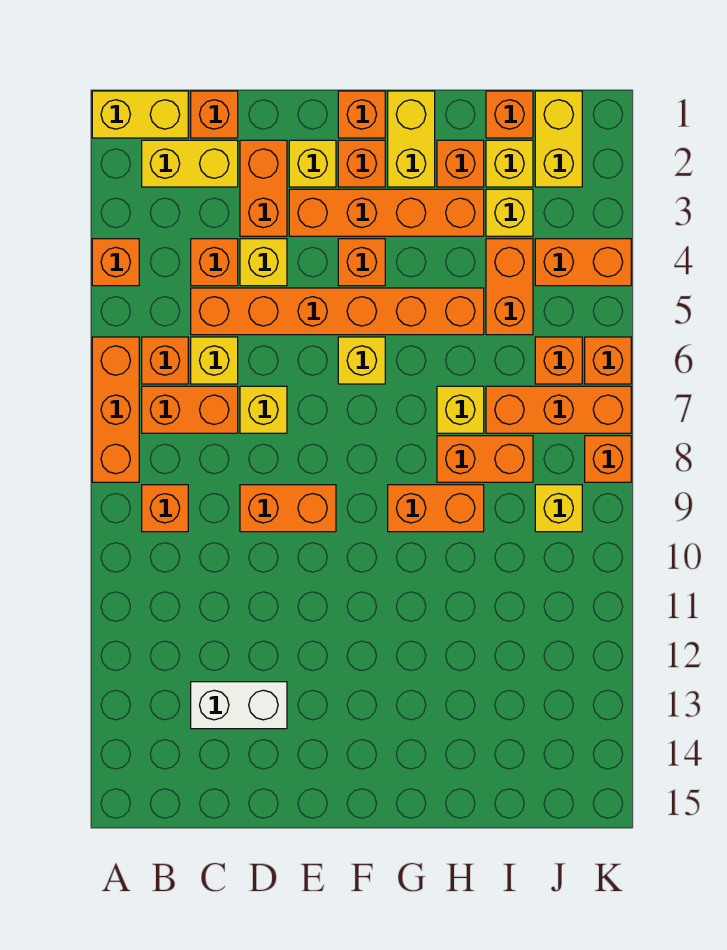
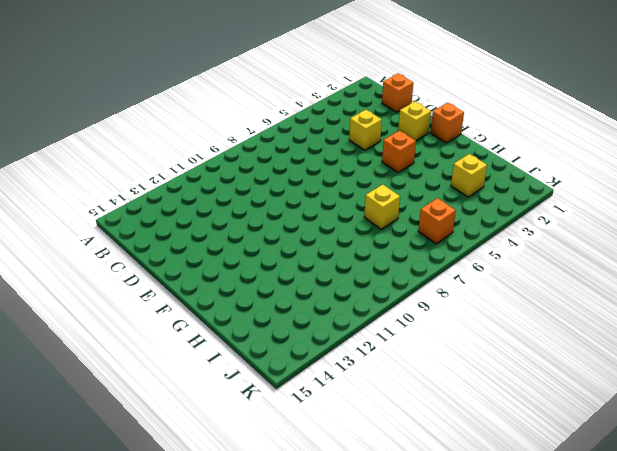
none -> yellow 1x2 brick [92,91,188,138]
none -> orange 1x1 brick [92,239,139,286]
none -> orange 1x3 brick [92,337,139,482]
none -> yellow 1x2 brick [142,140,238,187]

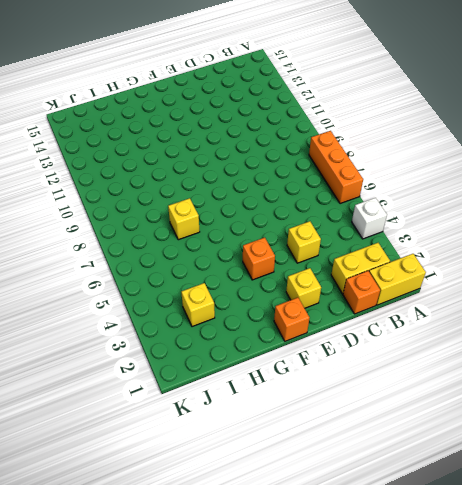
white 1x1 brick [352,198,387,239] -> orange 1x1 brick [92,239,139,286]
none -> orange 1x1 brick [142,337,188,384]
none -> orange 1x2 brick [142,386,238,433]
none -> orange 1x1 brick [142,485,188,532]
none -> orange 1x1 brick [191,239,238,286]

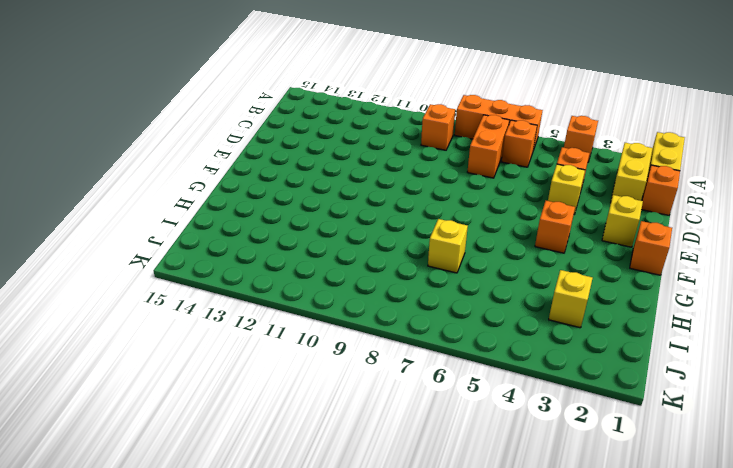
none -> orange 1x6 brick [191,288,484,335]
none -> yellow 1x1 brick [191,337,238,384]
none -> white 1x2 brick [191,682,287,729]
none -> orange 1x2 brick [240,140,287,236]

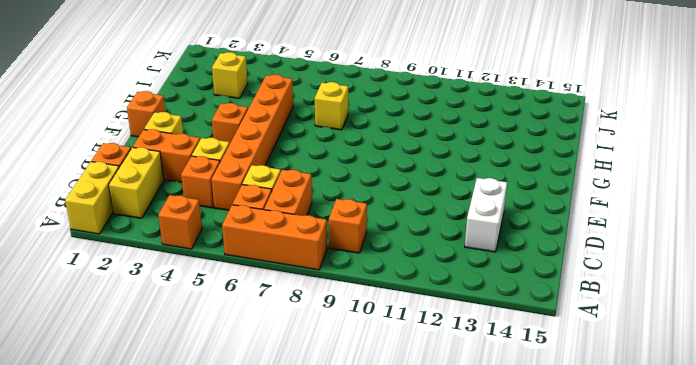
none -> yellow 1x1 brick [240,386,287,433]
none -> orange 1x2 brick [240,485,336,532]
none -> orange 1x4 brick [289,189,484,236]
none -> orange 1x1 brick [338,140,385,187]

